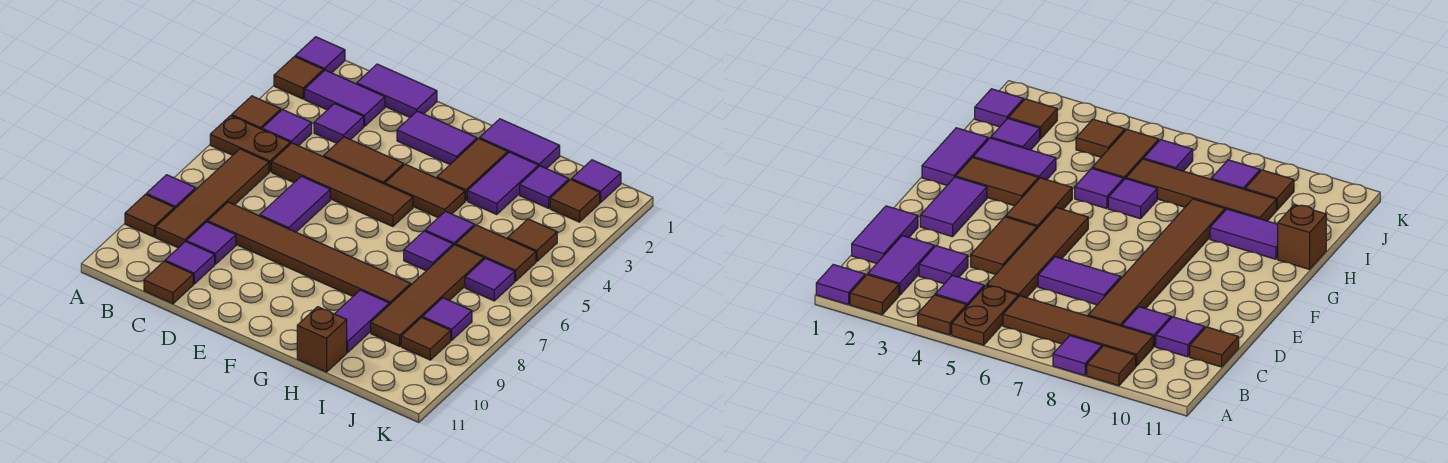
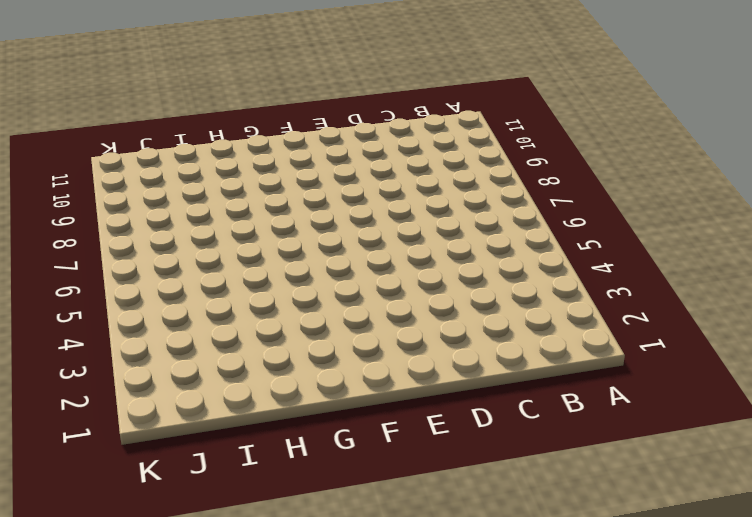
none -> purple 1x1 tile [295,37,345,73]
none -> brown 1x1 tile [274,57,324,99]
none -> brown 1x1 tile [231,96,281,129]
none -> brown 1x2 plate [210,116,290,172]

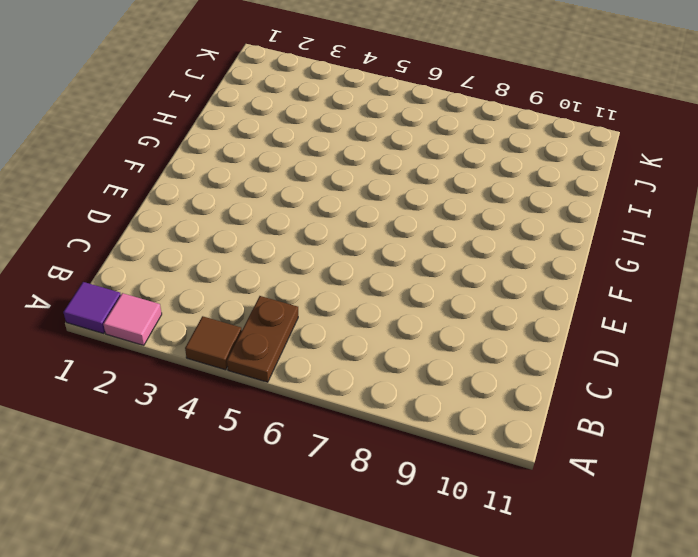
pink 1x1 tile [103,293,162,345] -> brown 1x1 tile [274,57,324,99]
none -> purple 1x1 tile [146,175,196,208]
none -> brown 1x1 tile [125,194,175,237]
none -> purple 1x2 tile [305,70,385,126]
none -> purple 1x1 tile [262,109,312,146]

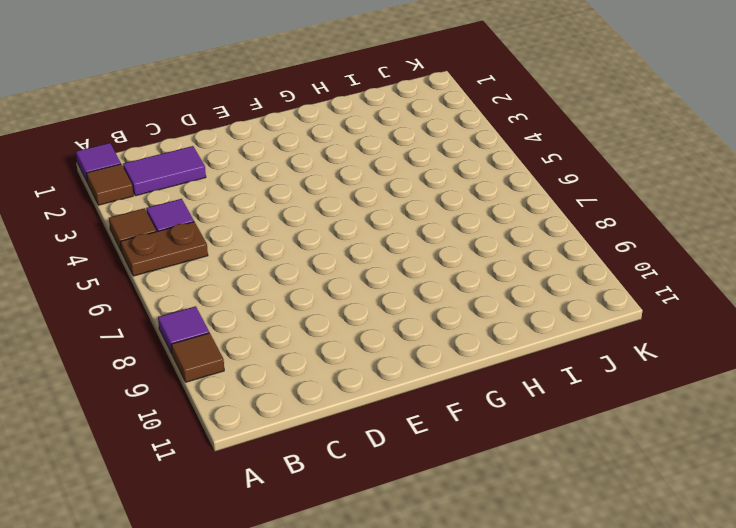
none -> brown 1x4 tile [156,149,269,248]
none -> purple 1x2 tile [357,64,437,117]
none -> purple 1x1 tile [314,104,364,143]
none -> brown 1x4 tile [272,143,413,227]

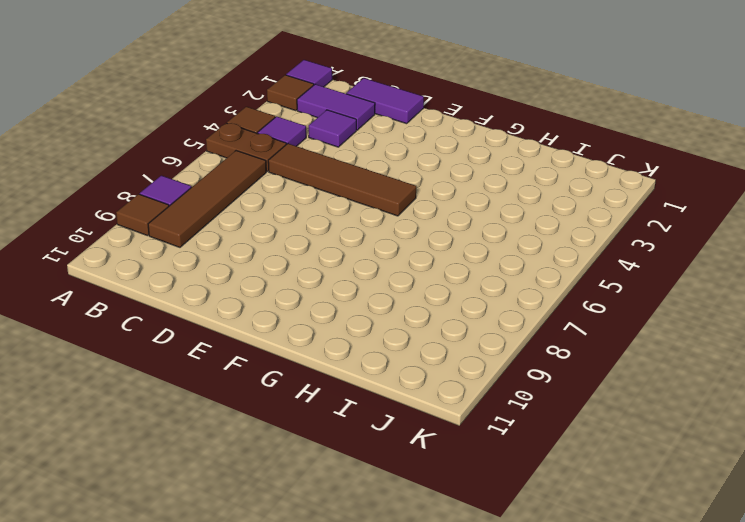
none -> brown 1x6 tile [208,202,411,305]
none -> purple 1x1 tile [186,222,236,264]
none -> purple 1x1 tile [165,242,215,284]
none -> brown 1x1 tile [144,261,193,304]

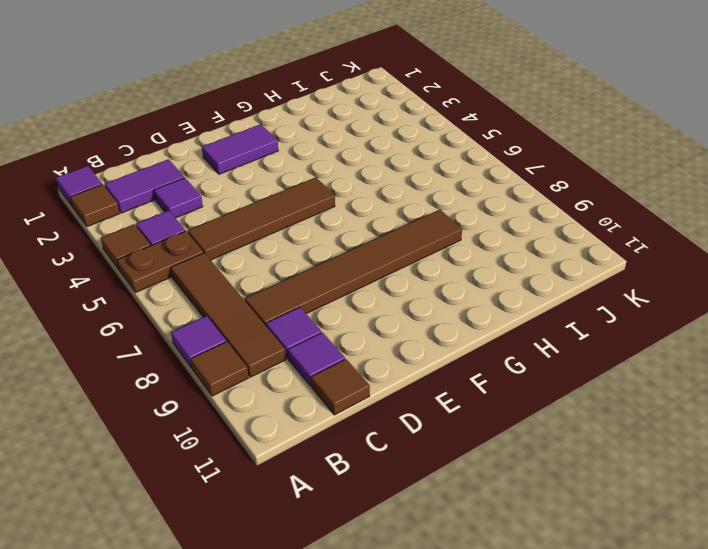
none -> purple 1x2 tile [357,64,437,117]
none -> brown 1x2 tile [324,137,404,184]
none -> purple 1x2 tile [260,176,330,232]
none -> brown 1x2 tile [385,164,465,217]

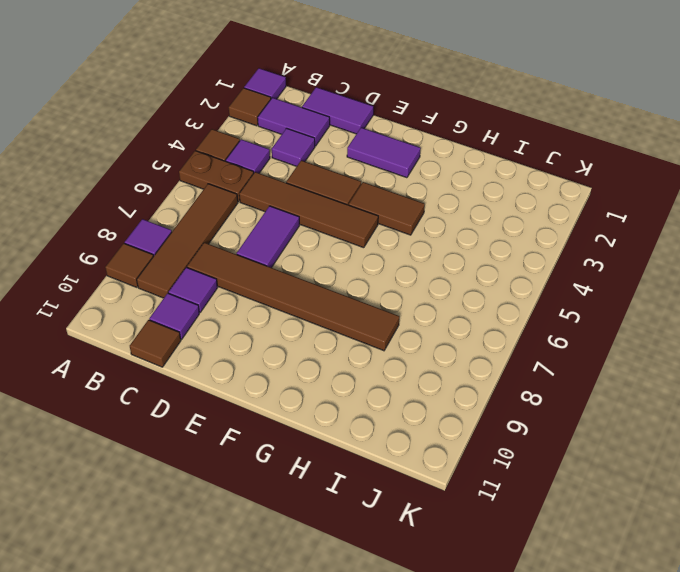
none -> purple 1x2 tile [480,119,560,169]
none -> brown 1x2 tile [437,138,508,201]
none -> purple 1x2 tile [468,152,538,215]
none -> purple 1x1 tile [425,211,475,246]

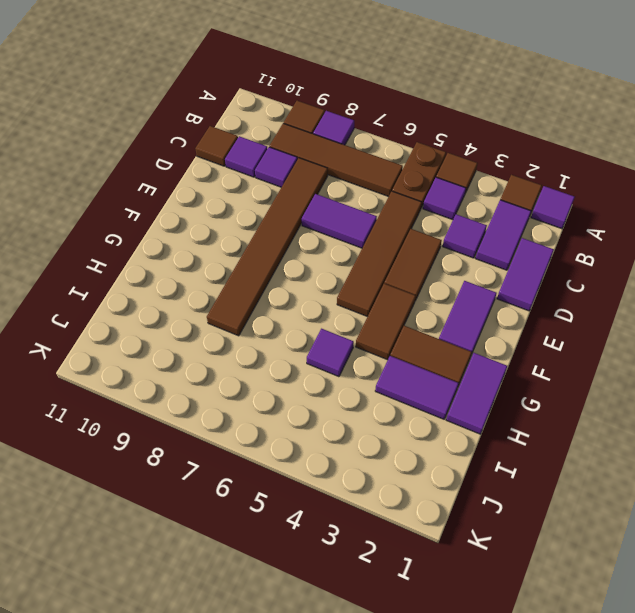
none -> purple 1x1 tile [404,231,453,271]
none -> purple 1x2 tile [335,290,389,352]
none -> brown 1x1 brick [297,307,347,372]
none -> purple 1x1 tile [520,166,569,208]

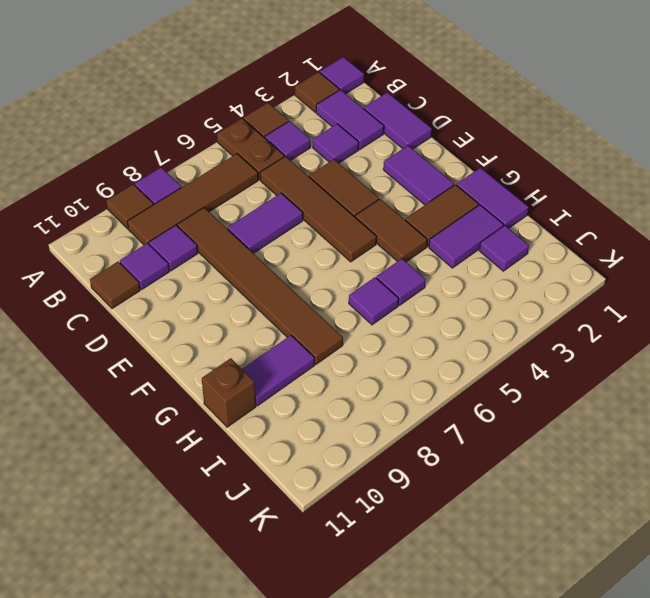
none -> brown 1x2 tile [456,225,536,281]
none -> brown 1x4 tile [371,245,484,346]
none -> purple 1x1 tile [572,160,621,202]
none -> brown 1x1 tile [550,179,600,222]

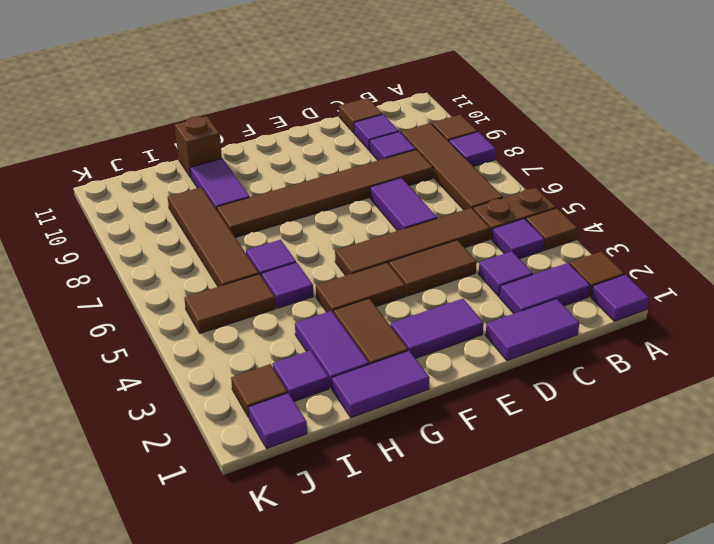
none -> brown 1x1 tile [508,219,557,262]
none -> purple 1x1 tile [465,258,515,301]
none -> purple 1x1 tile [423,298,472,340]
none -> brown 1x1 tile [401,318,451,360]

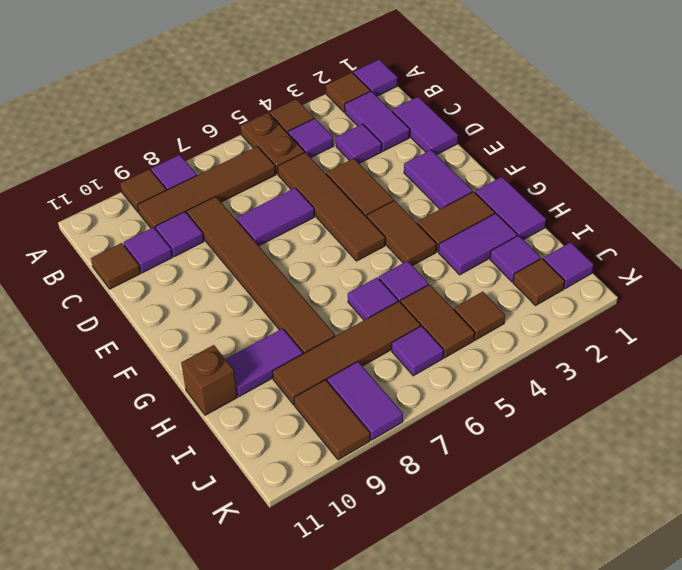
purple 1x2 tile [327,362,403,440] -> purple 1x1 tile [423,298,472,340]
brown 1x2 tile [294,380,370,460] -> brown 1x1 tile [401,318,451,360]

